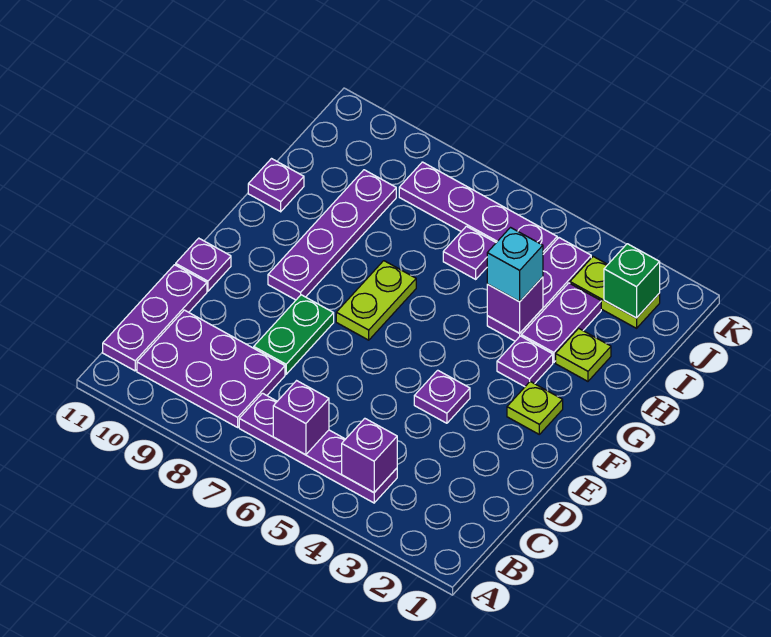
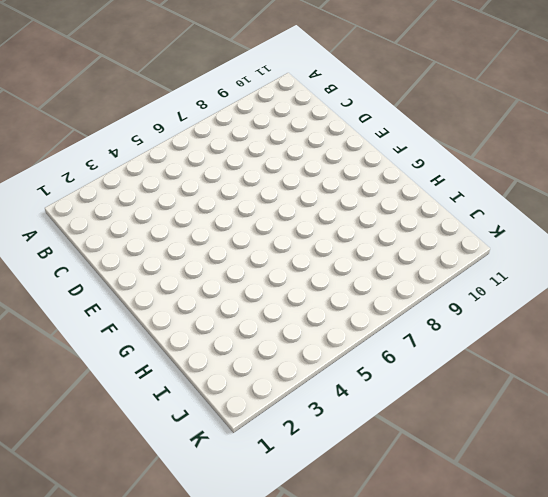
none -> purple 1x4 plate [239,393,397,503]
none -> purple 2x3 plate [137,310,285,427]
none -> purple 1x3 plate [103,265,207,371]

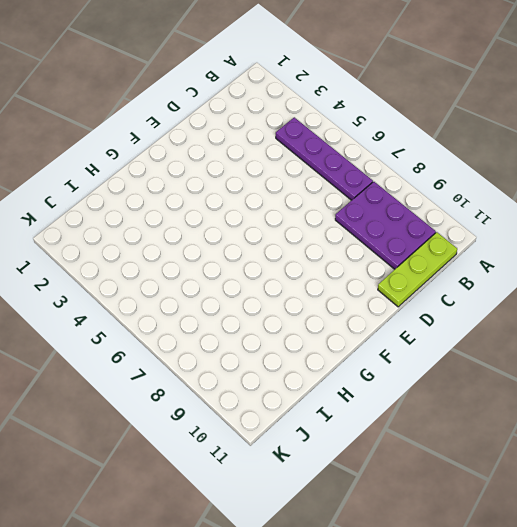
lime 1x3 plate [378,232,457,307] -> purple 1x3 plate [103,265,207,371]
none -> green 1x2 plate [254,295,334,374]
none -> purple 1x1 plate [414,370,470,423]
none -> purple 1x1 plate [176,238,231,291]

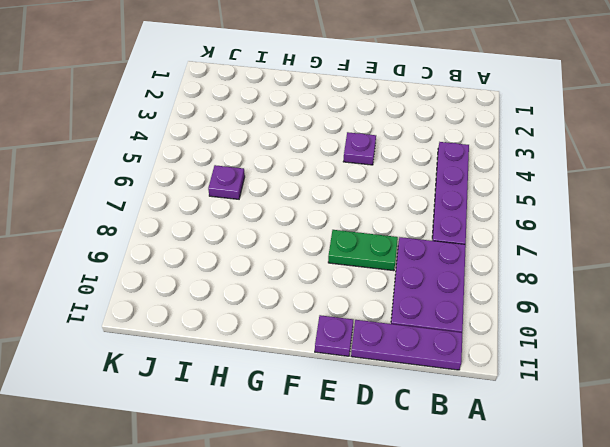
none -> lime 1x1 plate [507,382,563,434]
none -> lime 1x2 plate [336,261,416,340]
none -> purple 1x4 plate [268,170,396,300]

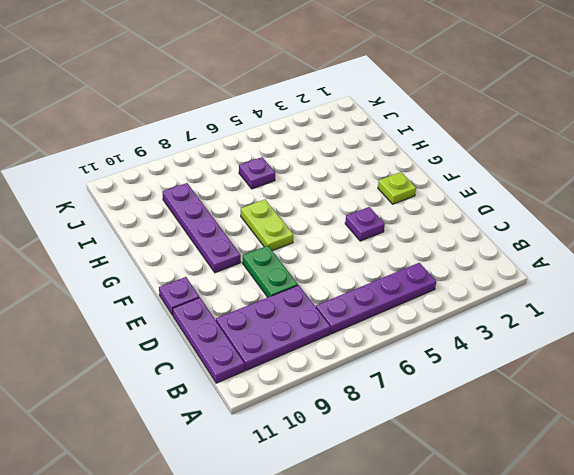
none -> purple 1x1 plate [497,336,553,387]
none -> lime 1x1 plate [556,328,611,381]
none -> purple 1x2 plate [521,283,601,363]

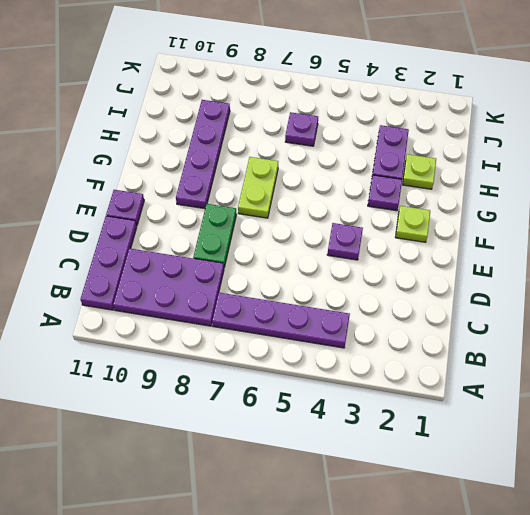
none -> purple 1x3 plate [487,238,591,341]
none -> purple 1x1 plate [248,159,304,212]
none -> lime 1x2 plate [570,257,660,328]

